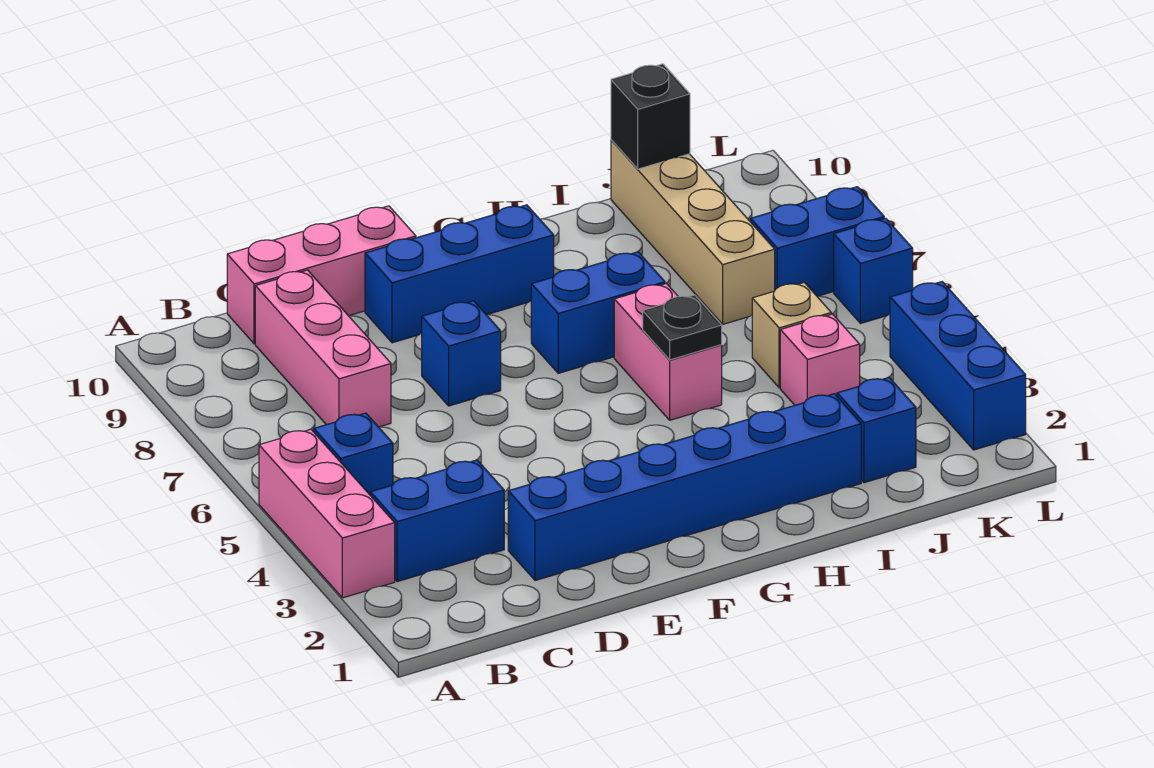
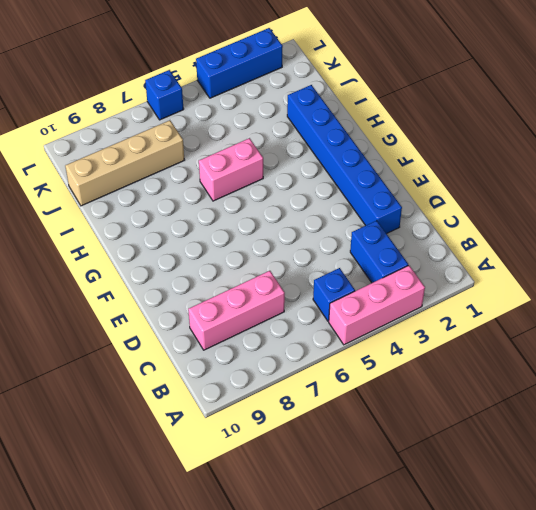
none -> pink 1x3 brick [227,206,416,344]
none -> blue 1x1 brick [422,301,501,406]
none -> blue 1x3 brick [365,205,554,343]

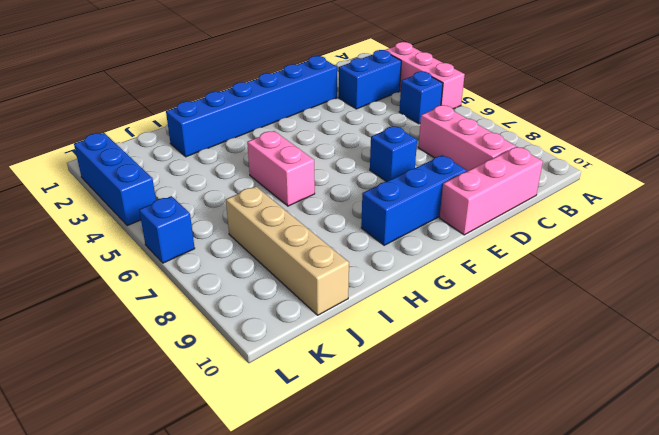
none -> blue 1x2 brick [531,252,665,373]
none -> blue 1x1 brick [837,377,916,483]
none -> pink 1x1 brick [780,314,860,405]

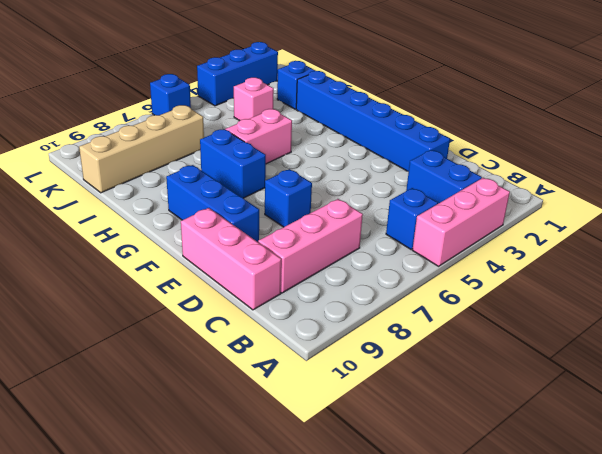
none -> tan 1x1 brick [752,283,831,388]
none -> blue 1x2 brick [750,187,884,296]
none -> black 1x1 plate [643,295,722,360]

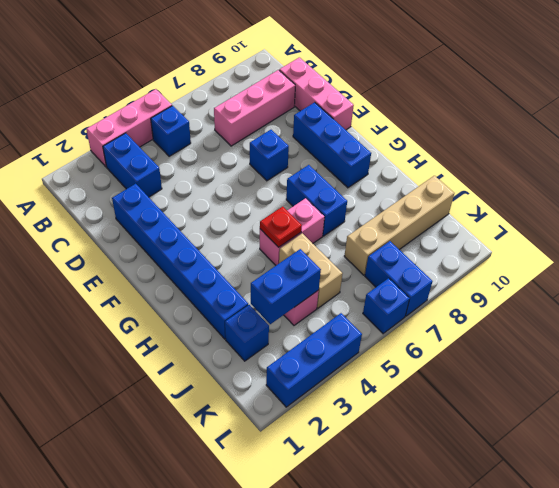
red 1x1 plate [260,207,302,247] -> black 1x1 plate [643,295,722,360]
tan 1x2 brick [279,233,343,308] -> tan 1x1 brick [752,283,831,388]
blue 1x2 brick [251,249,321,324] -> none
none -> black 1x1 brick [611,64,690,169]

